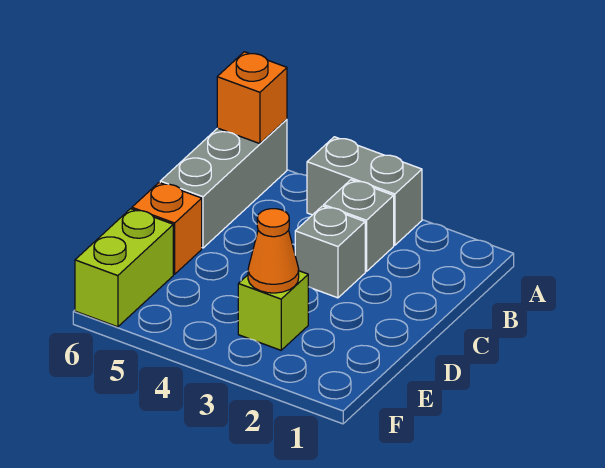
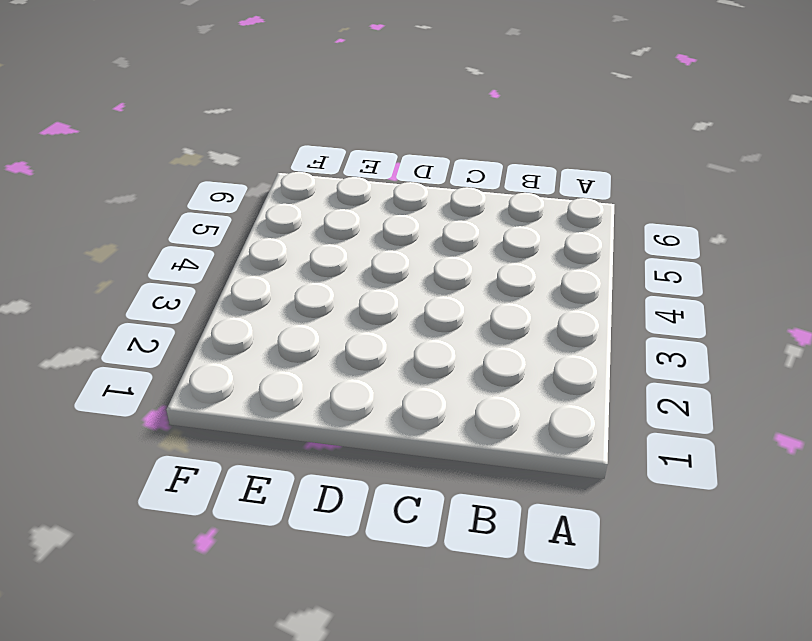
none -> grey 1x2 brick [307,137,422,245]
none -> grey 1x3 brick [160,119,287,248]

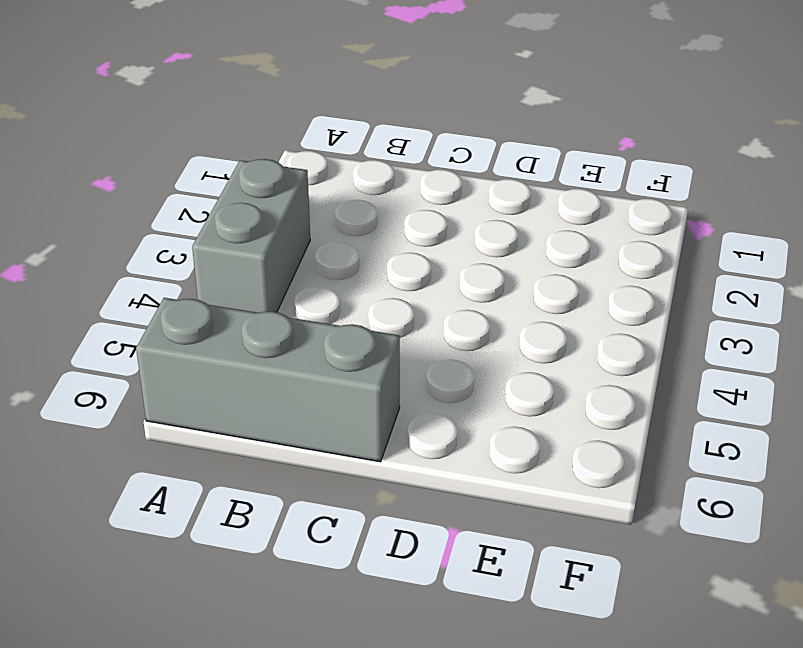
none -> grey 1x1 brick [324,180,394,272]
none -> grey 1x1 brick [295,206,365,298]

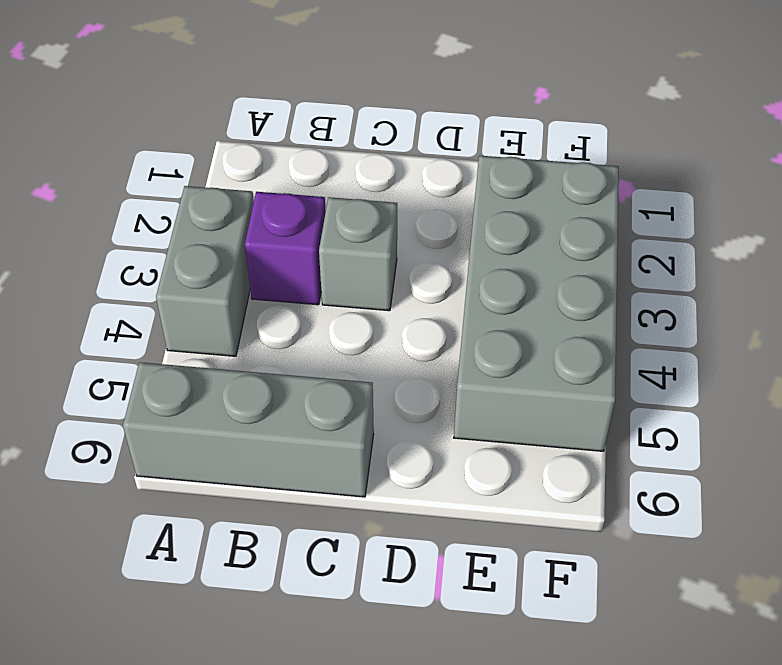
purple 1x1 brick [245,192,326,305] -> grey 1x1 brick [324,180,394,272]
grey 2x4 brick [454,156,619,451] -> lime 1x1 brick [238,271,308,350]
none -> orange 1x1 brick [132,183,202,274]
none -> lime 1x2 brick [75,209,173,327]

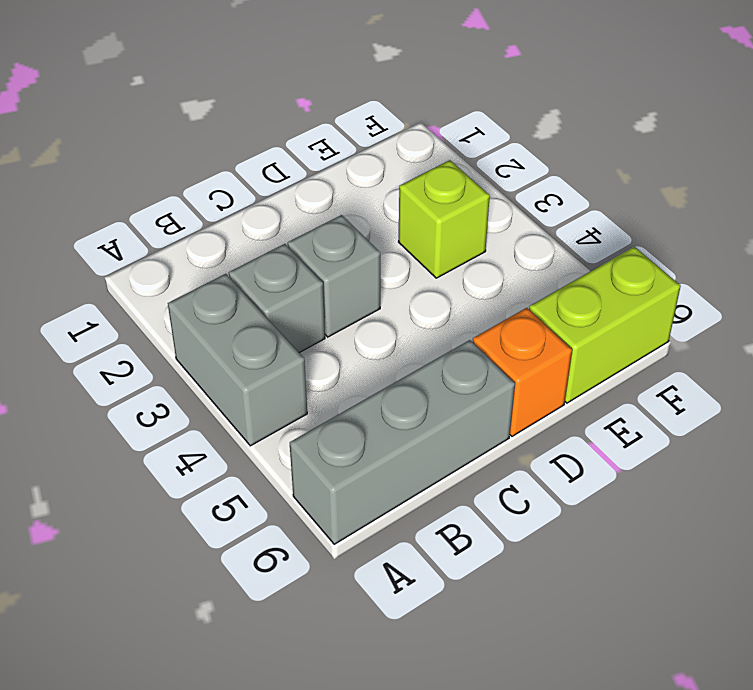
none -> orange 1x1 brick [217,52,287,144]
none -> orange 1x1 cone [248,209,299,293]

